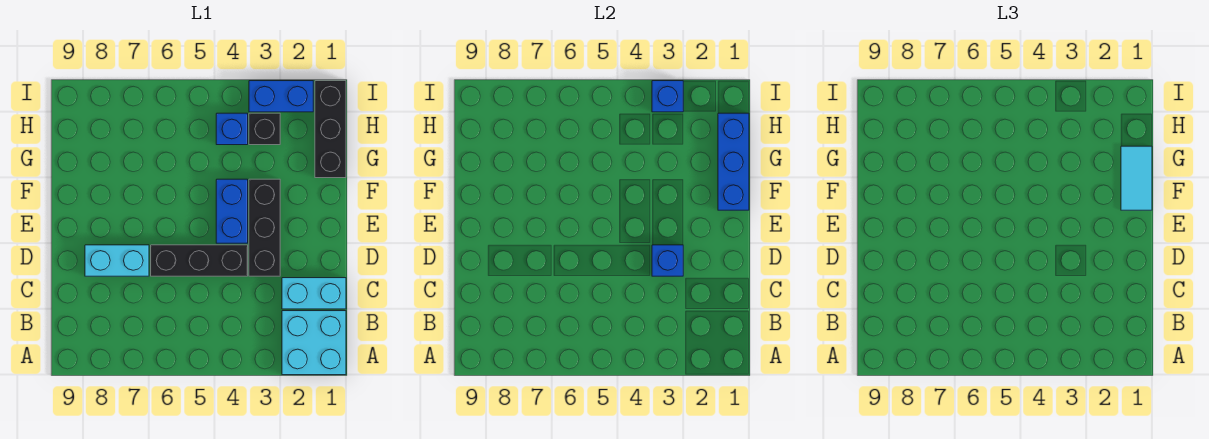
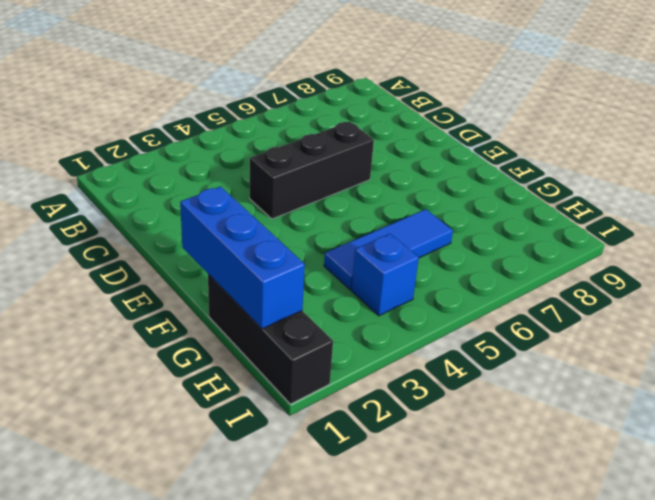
blue 1x3 tile [324,209,453,290] -> none
none -> cyan 2x2 brick [282,311,346,375]
none -> cyan 1x2 brick [282,278,346,309]
none -> black 1x3 brick [249,179,280,276]

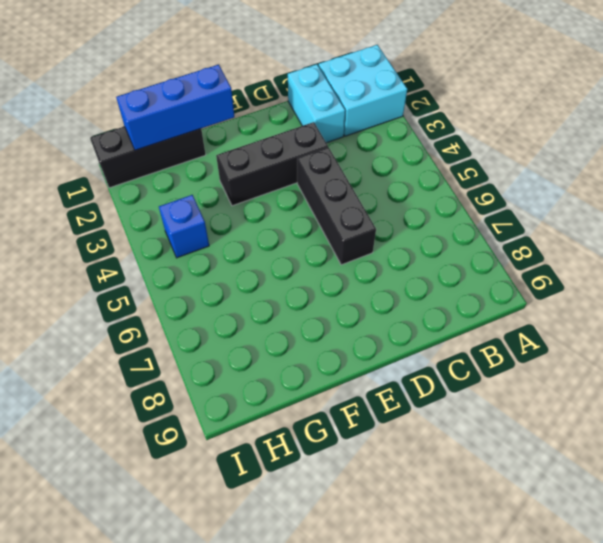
none -> cyan 1x2 brick [85,245,149,276]
none -> blue 1x2 brick [216,179,248,243]
none -> black 1x1 brick [249,113,280,145]

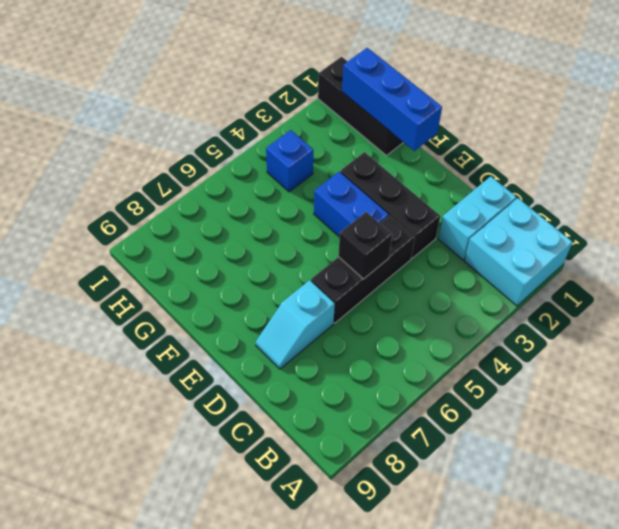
black 1x1 brick [338,212,392,279] -> black 1x1 brick moved to [249,113,280,145]
cyan 1x2 slope [256,280,335,369] -> cyan 1x2 brick [85,245,149,276]
none -> blue 1x2 brick [249,81,313,112]
none -> blue 1x1 brick [652,245,683,276]
none -> blue 1x1 brick [652,81,683,112]

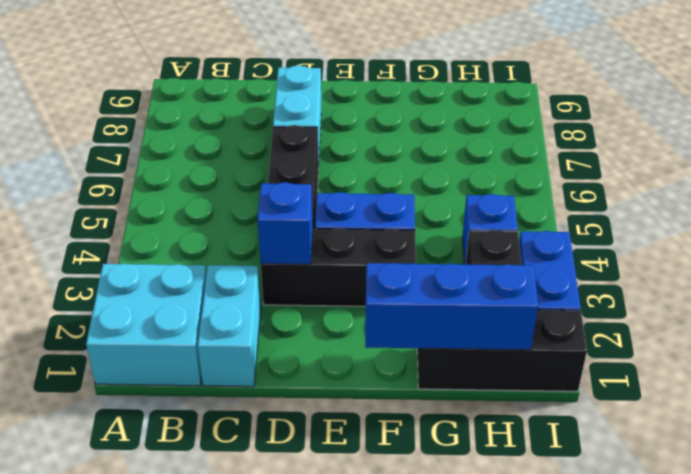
none -> blue 1x1 brick [652,81,683,112]
none -> cyan 1x2 tile [1121,146,1152,210]

